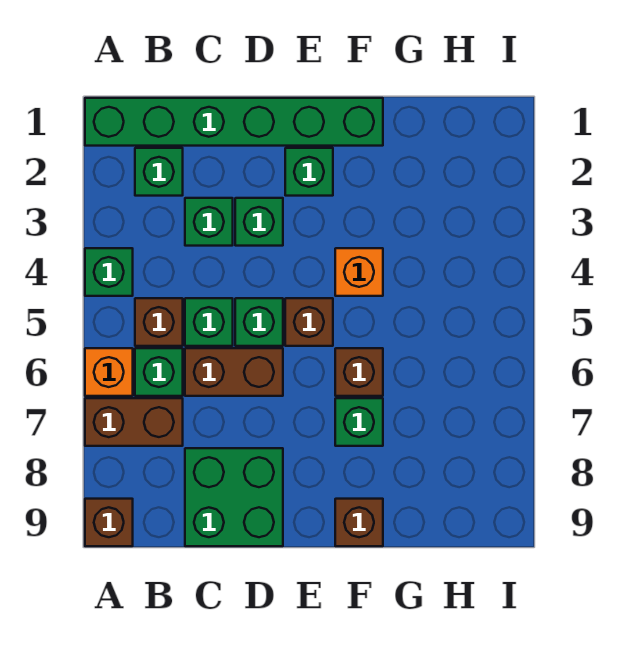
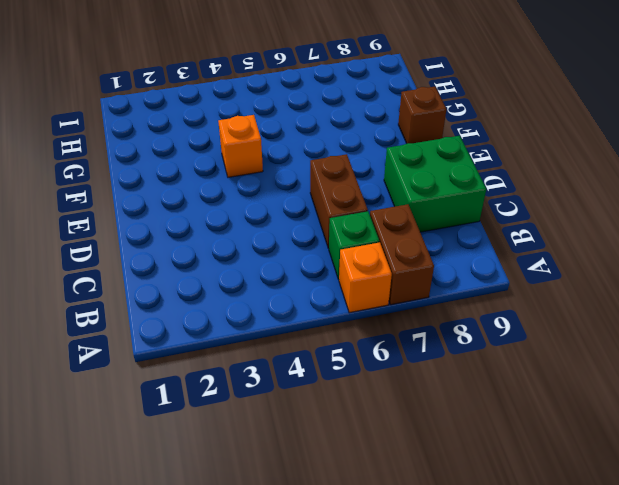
none -> green 1x6 brick [85,98,383,146]
none -> green 1x1 brick [85,248,133,296]
none -> brown 1x1 brick [85,499,133,546]

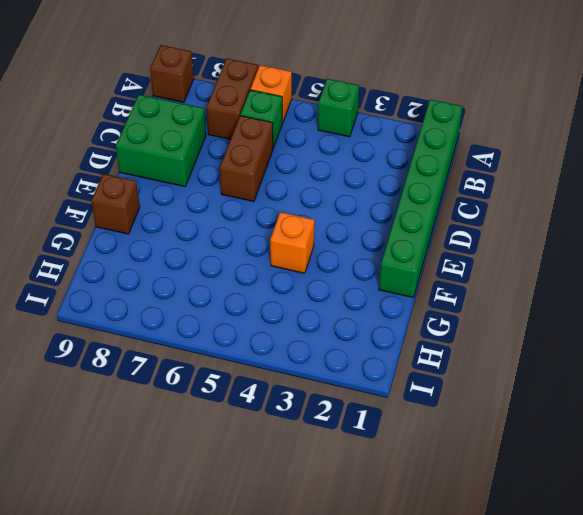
none -> green 1x1 brick [135,148,183,196]
none -> brown 1x1 brick [135,298,183,346]
none -> green 1x1 brick [185,198,233,246]

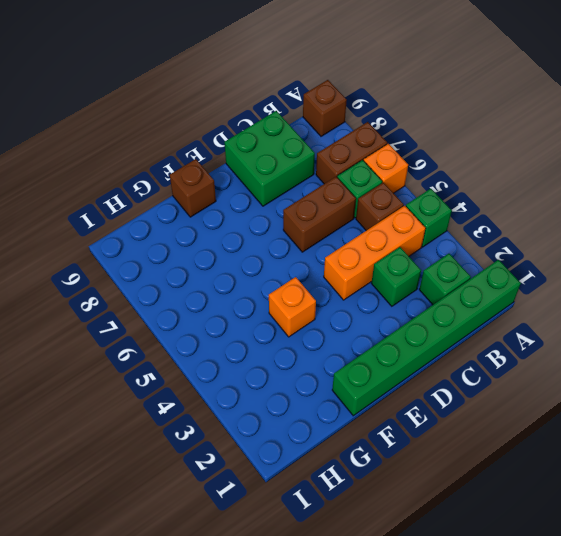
orange 1x3 brick [324,206,426,300] -> none
none -> green 1x1 brick [185,298,233,346]
none -> green 1x1 brick [235,198,283,246]
none -> green 1x1 brick [235,298,283,346]

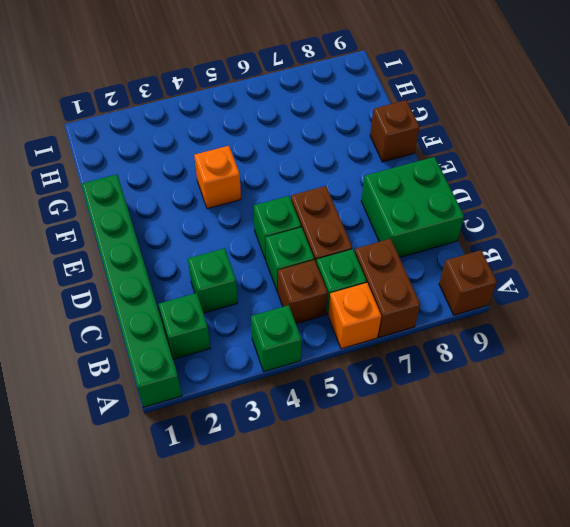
none -> green 1x1 brick [235,198,283,246]
none -> green 1x1 brick [285,148,333,196]
none -> brown 1x1 brick [285,298,333,346]

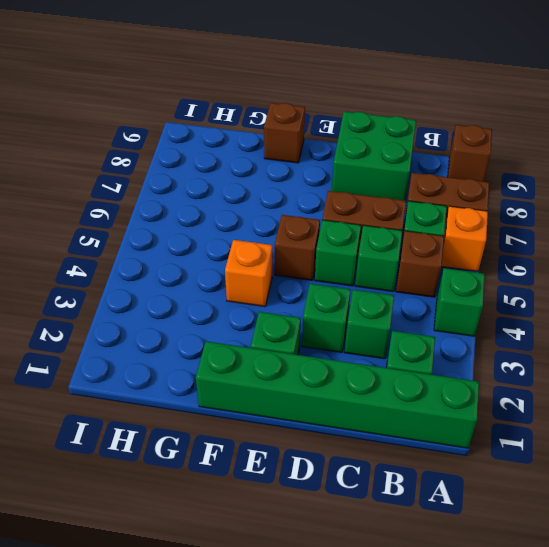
none -> brown 1x1 brick [335,348,383,396]
none -> green 1x1 brick [335,398,383,446]

